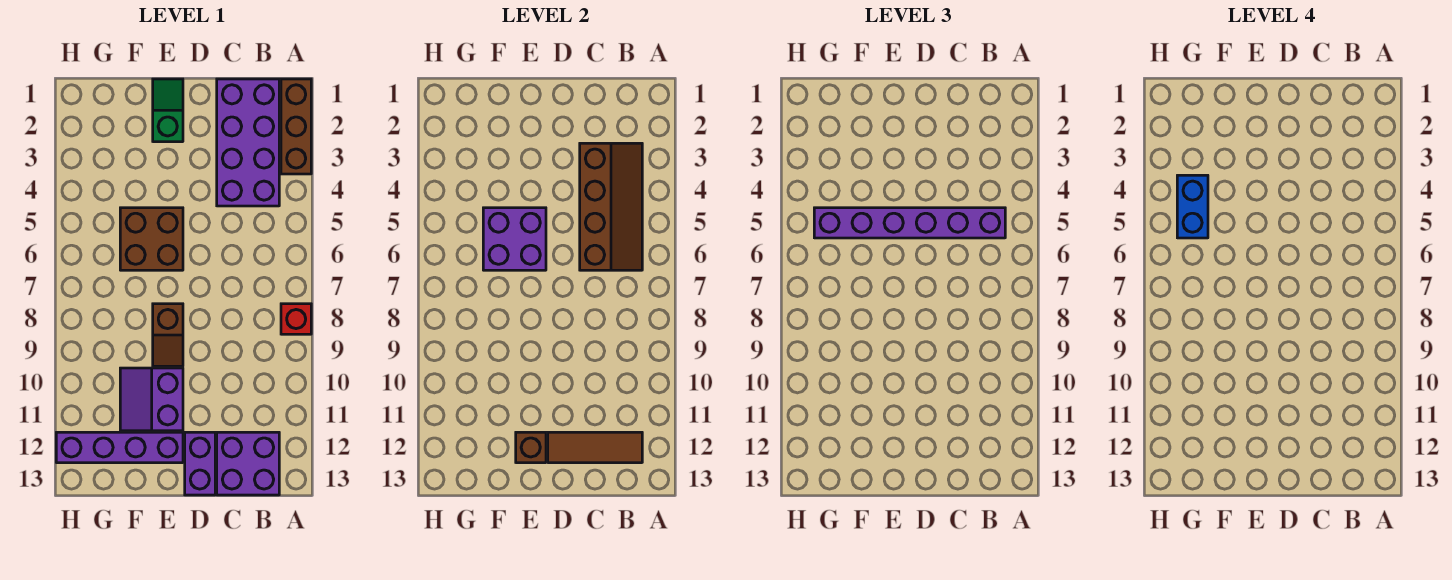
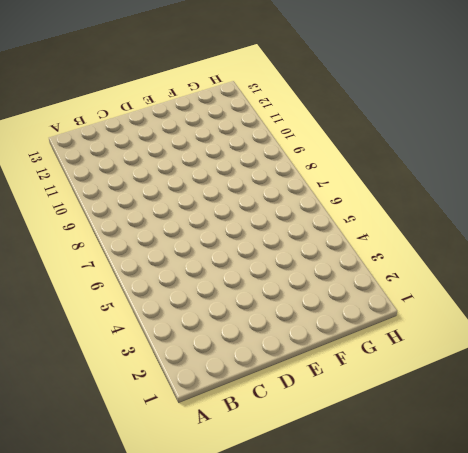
none -> brown 1x3 brick [281,79,311,174]
none -> red 1x1 brick [281,304,311,334]
none -> purple 2x4 brick [217,79,279,206]

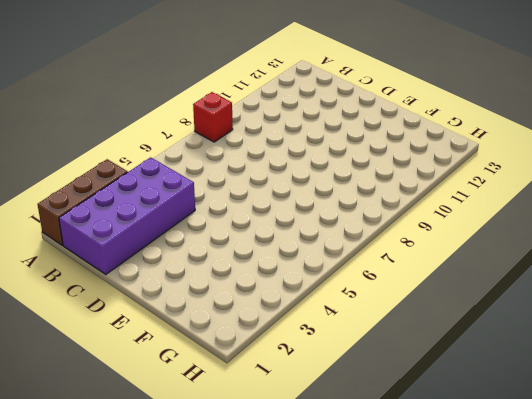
none -> purple 2x2 brick [217,432,279,495]
none -> purple 1x2 brick [185,432,215,495]
none -> green 1x2 slope [153,79,183,142]

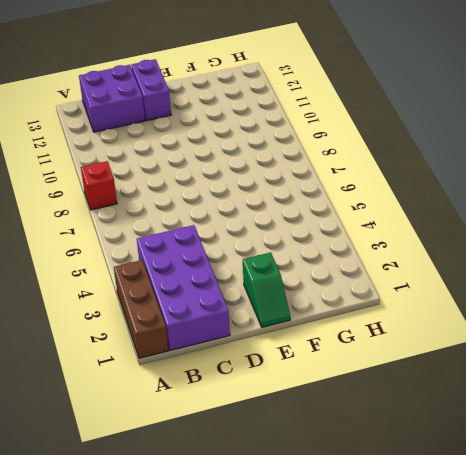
none -> brown 2x2 brick [120,208,183,270]
none -> brown 1x2 slope [153,304,183,366]
none -> purple 2x2 slope [120,368,183,431]

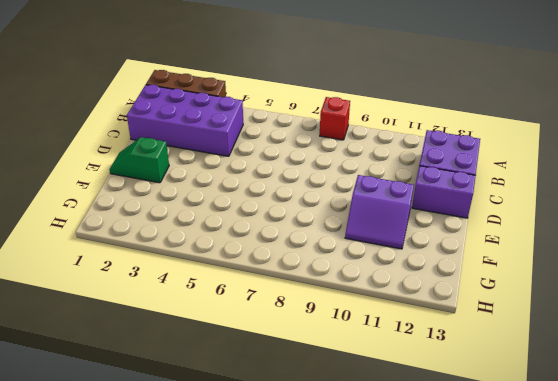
none -> brown 2x2 brick [120,208,183,270]
none -> brown 1x2 slope [153,304,183,366]
none -> purple 1x4 brick [56,432,183,463]

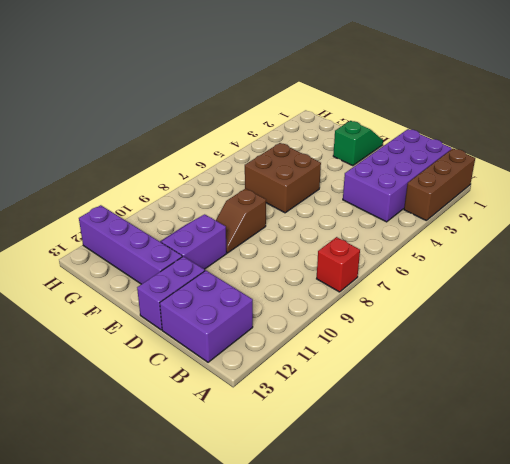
none -> brown 2x4 slope [580,143,642,270]
none -> brown 1x3 tile [548,432,642,463]
none -> purple 2x2 brick [483,208,546,270]

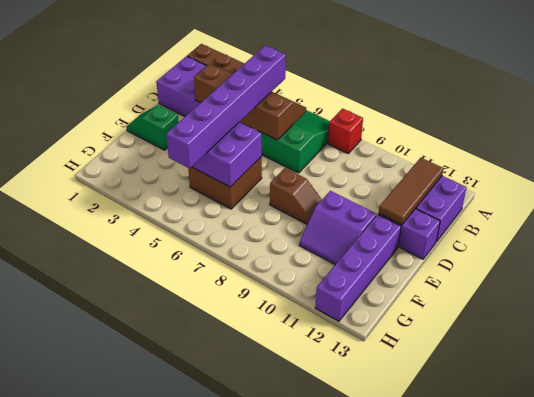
green 2x3 slope [258,110,330,173] -> none
none -> brown 1x1 brick [516,432,546,463]
none -> blue 1x2 brick [1177,175,1208,238]

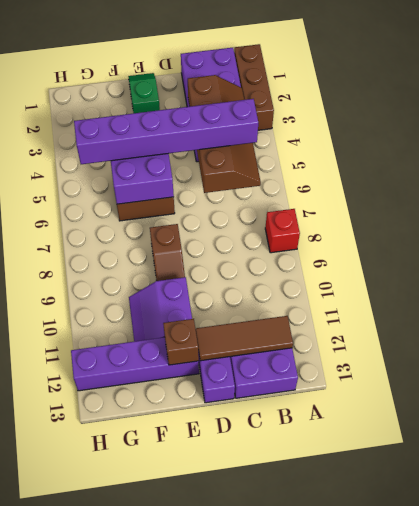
none -> blue 1x2 brick [1177,175,1208,238]

